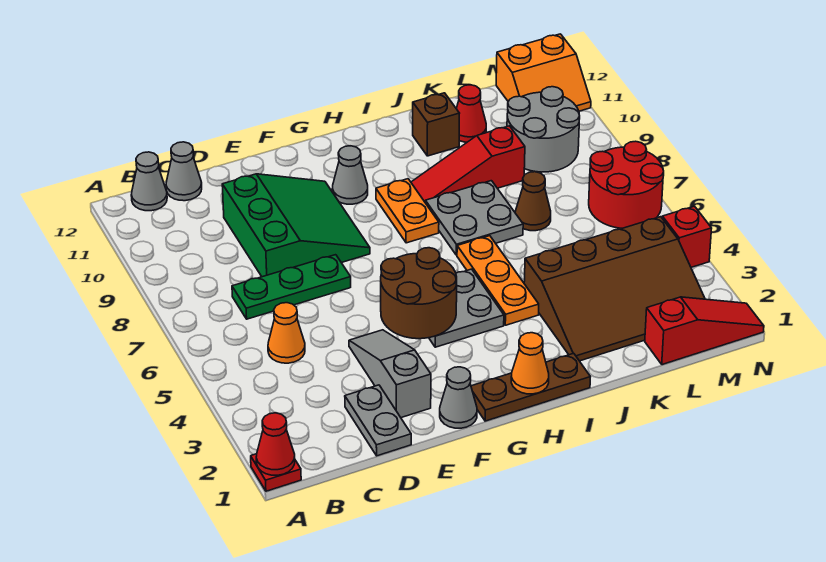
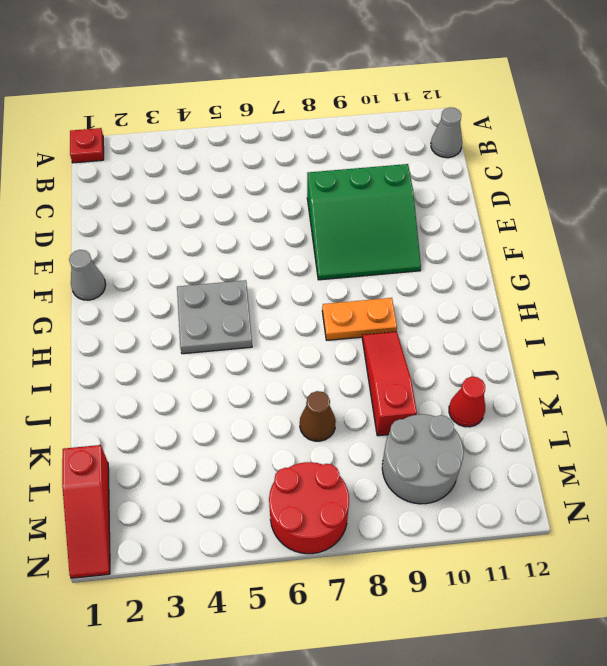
none -> orange 1x1 cone [268,303,305,363]
none -> green 1x3 plate [232,255,351,319]
none -> grey 1x1 cone [166,142,202,201]

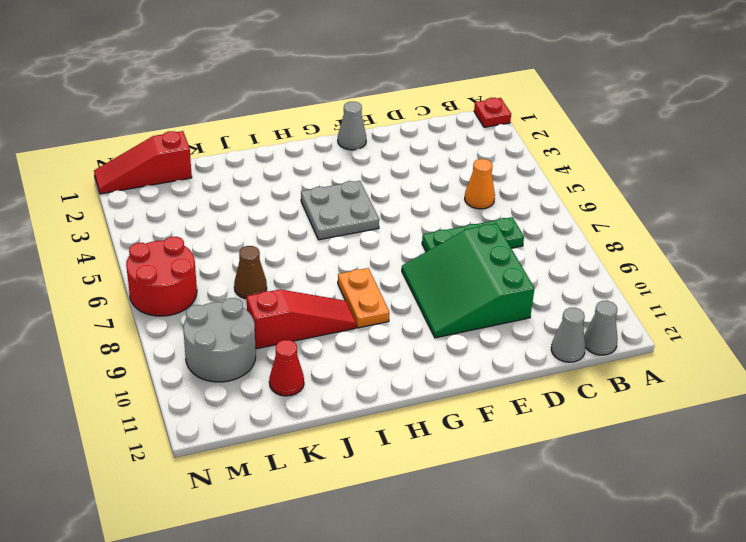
none -> grey 1x2 plate [345,385,411,456]
none -> grey 1x3 slope [349,330,431,418]
none -> brown 1x3 plate [471,353,590,421]

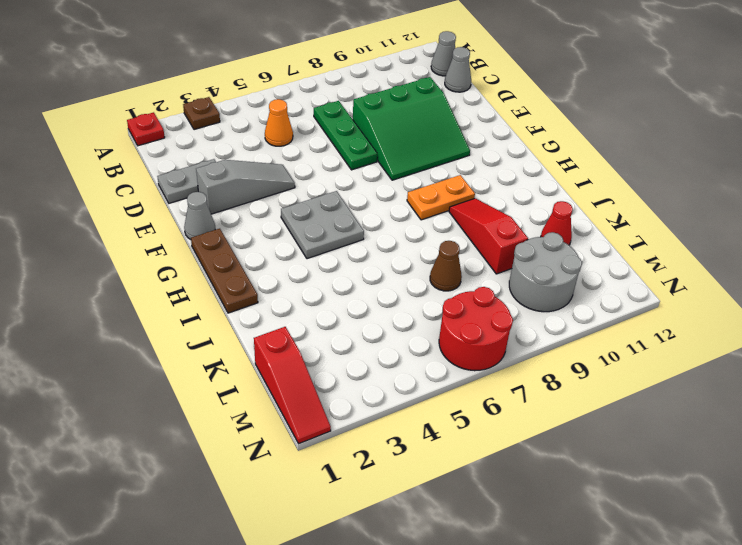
brown 1x1 plate [183,97,220,130] -> none
none -> grey 1x1 cone [332,146,368,204]
none -> orange 1x3 plate [457,236,539,325]
none -> grey 2x2 plate [425,181,523,255]

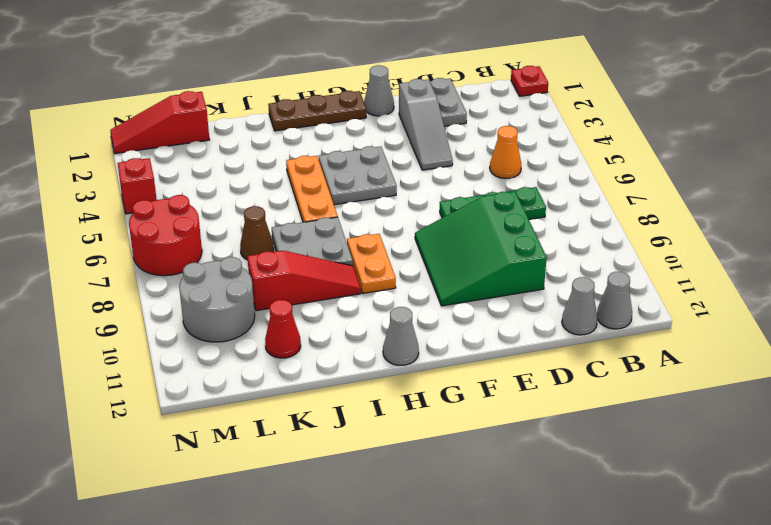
grey 1x1 cone [383,307,419,365] -> grey 1x1 cone moved to [332,146,368,204]
none -> brown 3x4 slope [524,217,705,361]
none -> brown 1x1 brick [413,93,460,156]
none -> orange 2x2 slope [496,34,591,111]

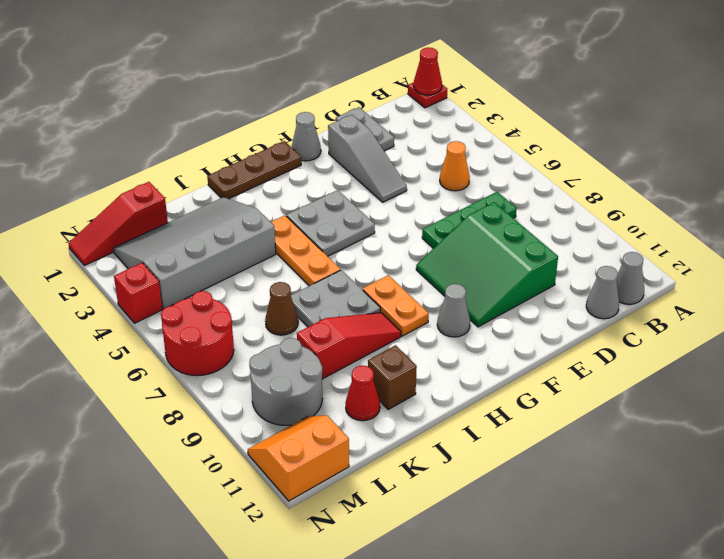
grey 3x4 slope [113,197,276,308] -> brown 3x4 slope [524,217,705,361]
none -> brown 2x2 round brick [381,248,457,339]
none -> orange 1x1 cone [511,333,549,394]

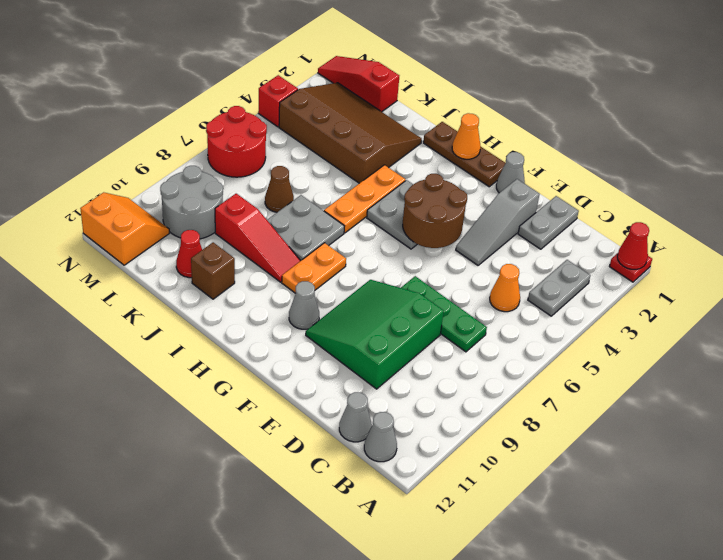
grey 1x2 plate [528,260,590,316] -> none

